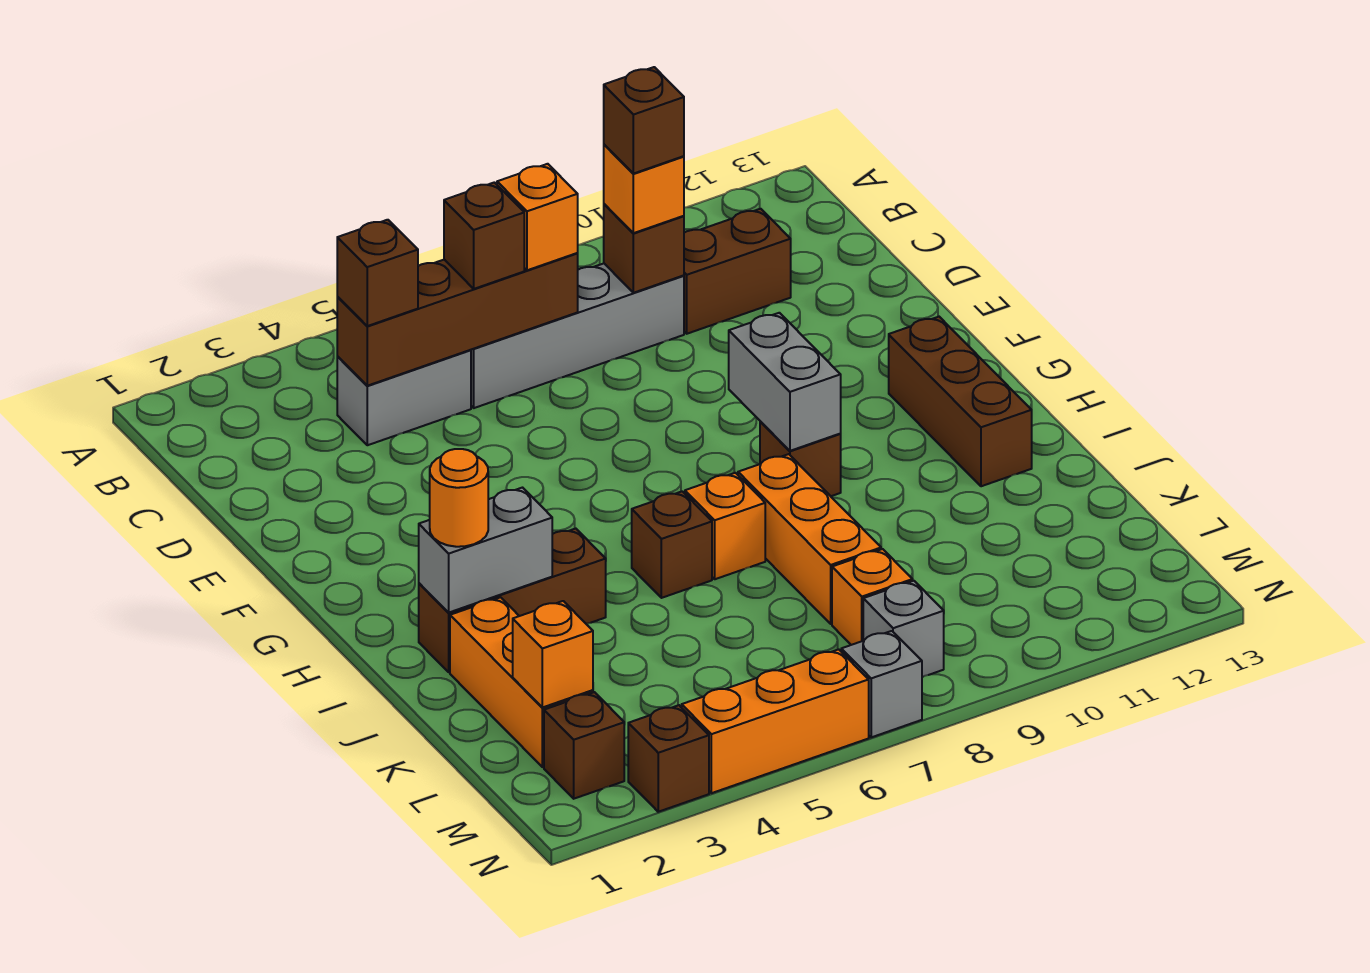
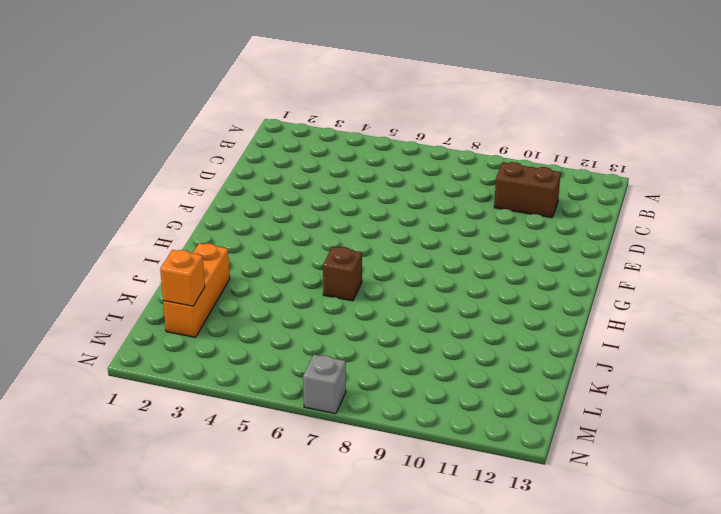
none -> grey 1x2 brick [337,350,471,445]
none -> grey 1x4 brick [471,263,684,408]
none -> brown 1x3 brick [889,317,1032,486]

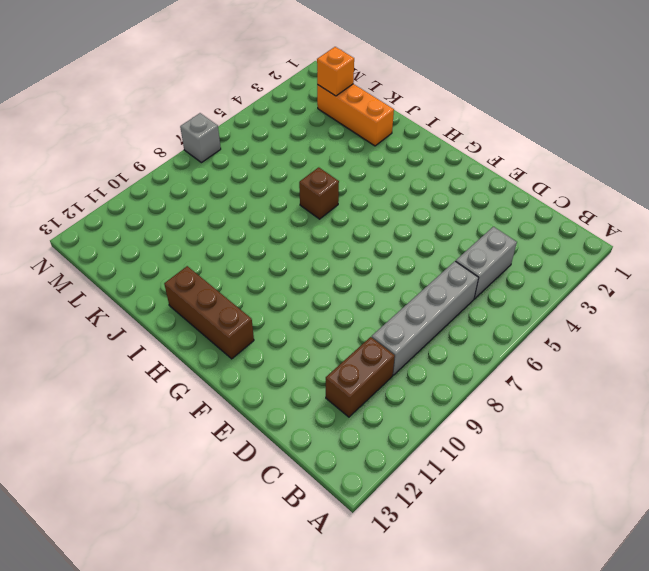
none -> brown 1x1 brick [760,421,841,496]
none -> brown 1x3 brick [419,529,606,672]
none -> orange 1x1 brick [685,473,765,579]

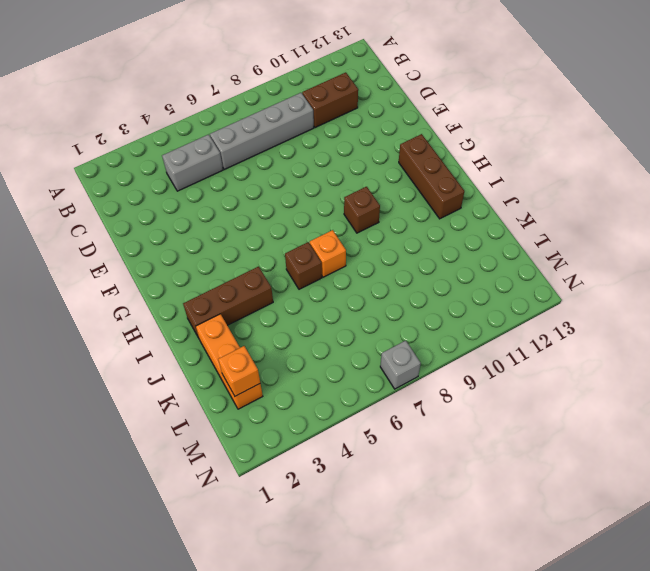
none -> orange 1x3 brick [738,454,881,624]
none -> orange 1x1 brick [832,549,913,645]
none -> brown 1x1 brick [544,692,624,799]

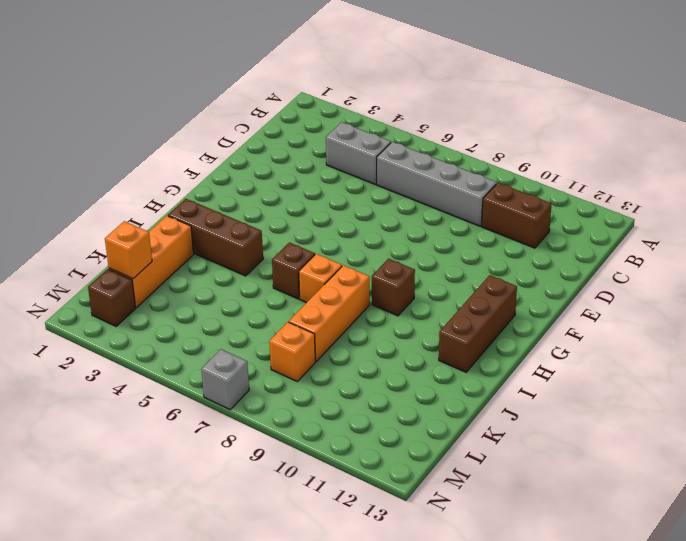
none -> grey 1x1 brick [863,581,944,677]
none -> brown 1x1 brick [628,705,709,812]
none -> orange 1x3 brick [682,649,869,793]

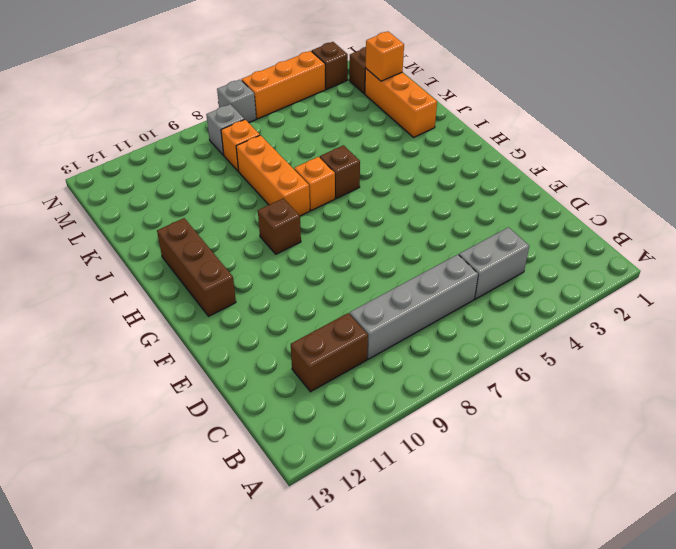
none -> brown 1x3 brick [419,529,606,672]
none -> brown 1x4 brick [337,253,578,386]
none -> brown 1x1 brick [604,204,684,293]

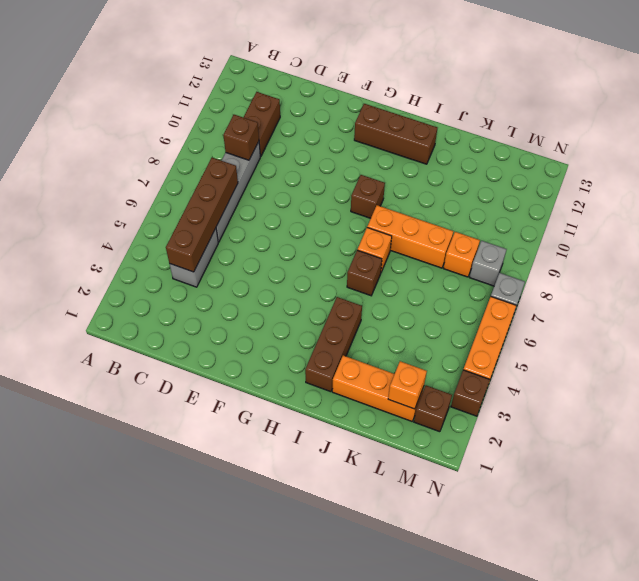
none -> grey 1x2 brick [729,313,841,451]
none -> grey 1x2 brick [419,488,552,612]
none -> brown 1x1 brick [337,220,418,326]

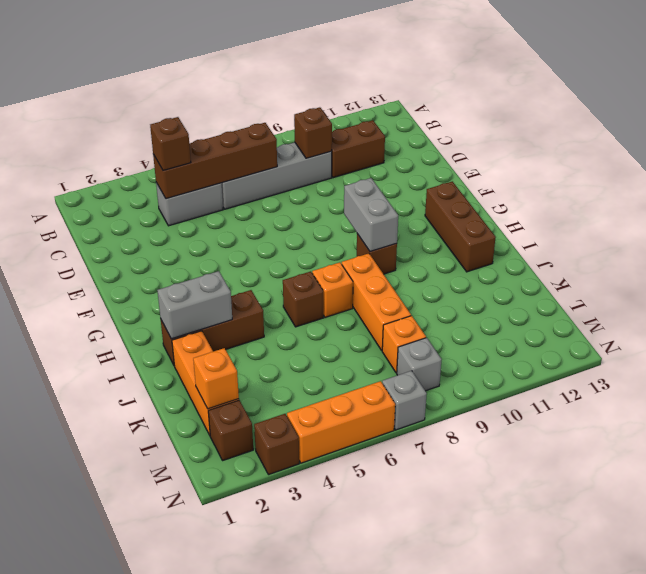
none -> brown 1x1 brick [444,182,524,289]
none -> orange 1x1 brick [497,164,578,270]
none -> orange 1x1 brick [604,145,684,233]

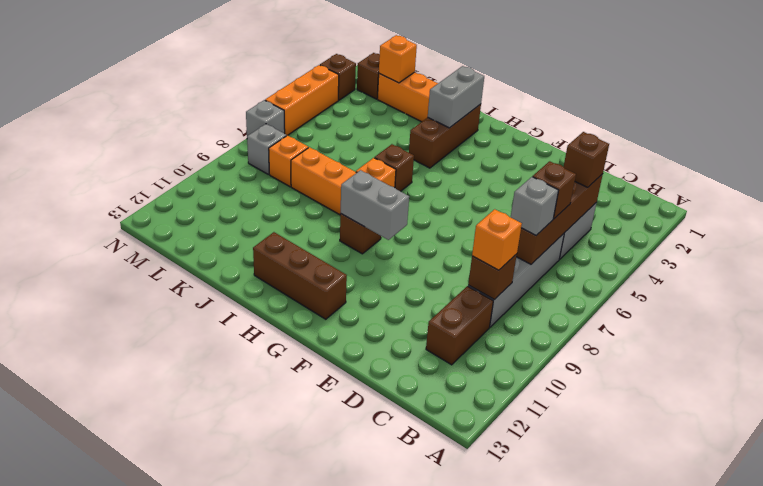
grey 1x1 brick [511,177,559,235] -> orange 1x1 brick [497,164,578,270]
none -> orange 1x1 round brick [430,449,488,547]
none -> brown 1x1 brick [604,67,684,174]

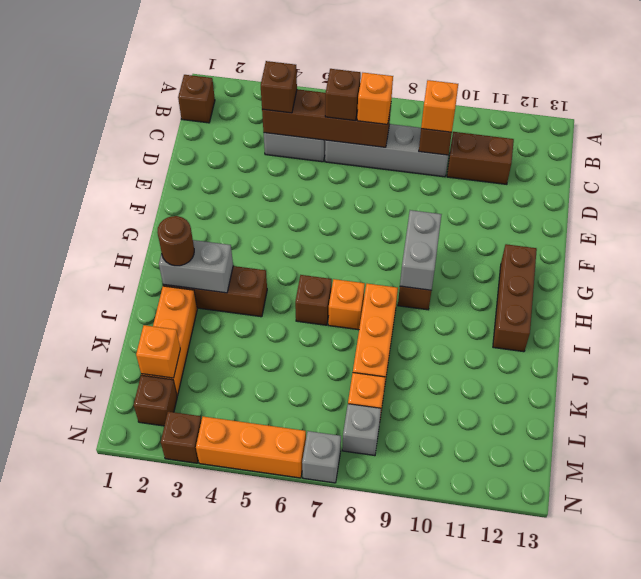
brown 1x1 brick [178,75,215,123] -> brown 1x1 brick moved to [604,67,684,174]
brown 1x1 round brick [157,216,194,266] -> orange 1x1 round brick [430,449,488,547]

